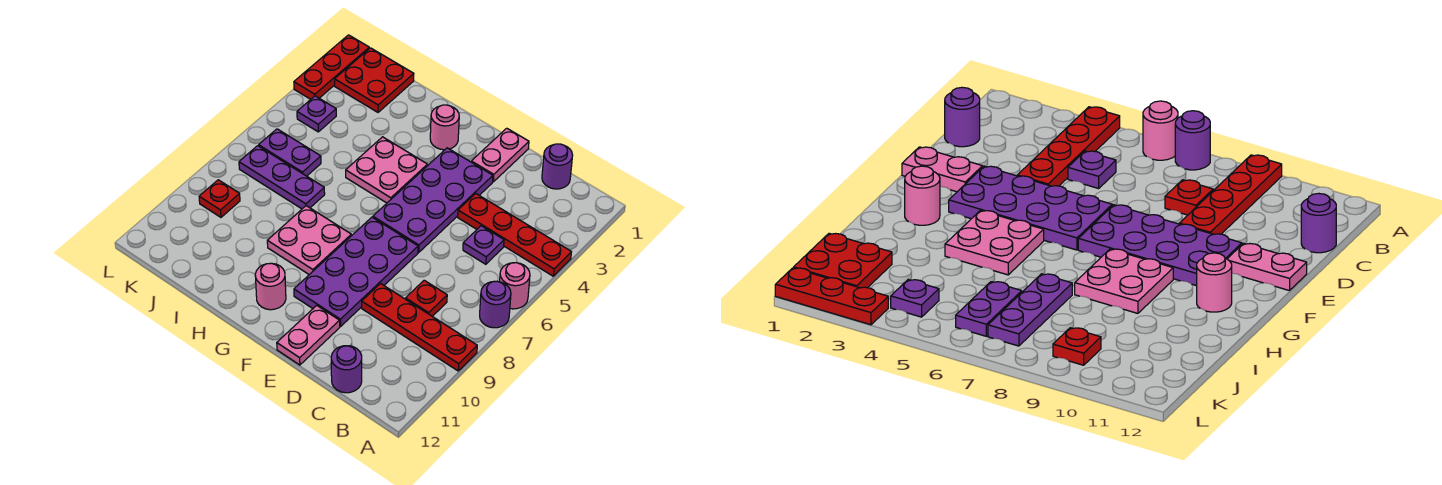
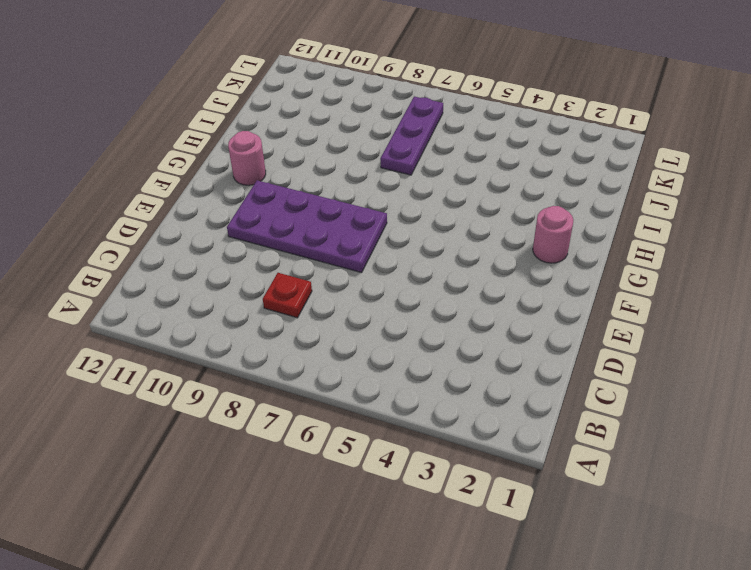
none -> red 1x4 plate [458,194,571,276]
none -> pink 1x1 round brick [500,263,530,309]
none -> purple 1x1 round brick [480,281,511,328]

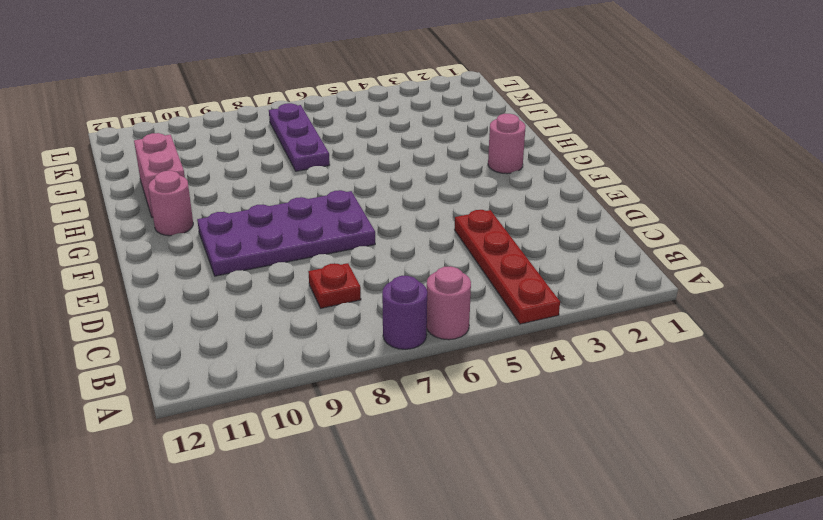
pink 1x2 brick [134,133,185,218] -> none
none -> red 1x4 plate [362,284,477,371]
none -> purple 1x1 round brick [542,144,573,189]
none -> purple 1x1 plate [463,226,504,264]

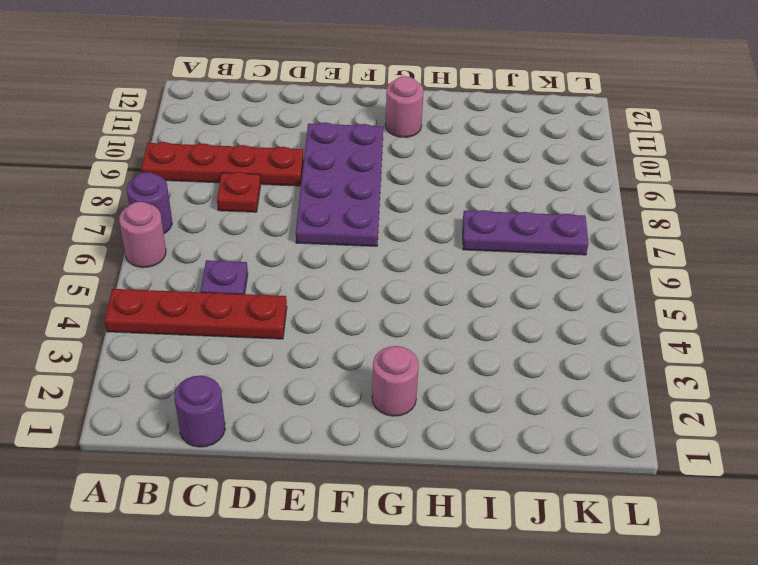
none -> purple 1x1 round brick [331,346,362,393]
none -> pink 1x2 plate [471,128,529,182]
none -> purple 2x4 plate [373,148,493,252]

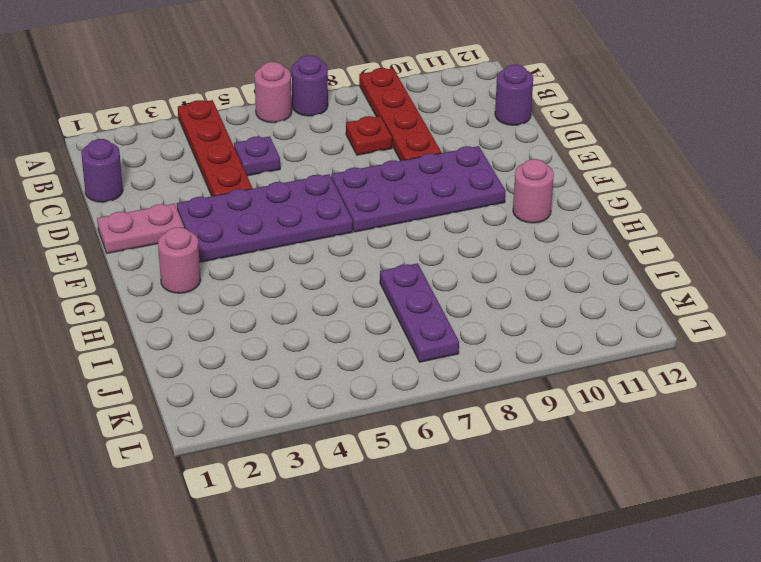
none -> pink 1x2 plate [277,305,340,365]
none -> pink 2x2 plate [346,137,428,203]
none -> pink 2x2 plate [267,206,351,275]

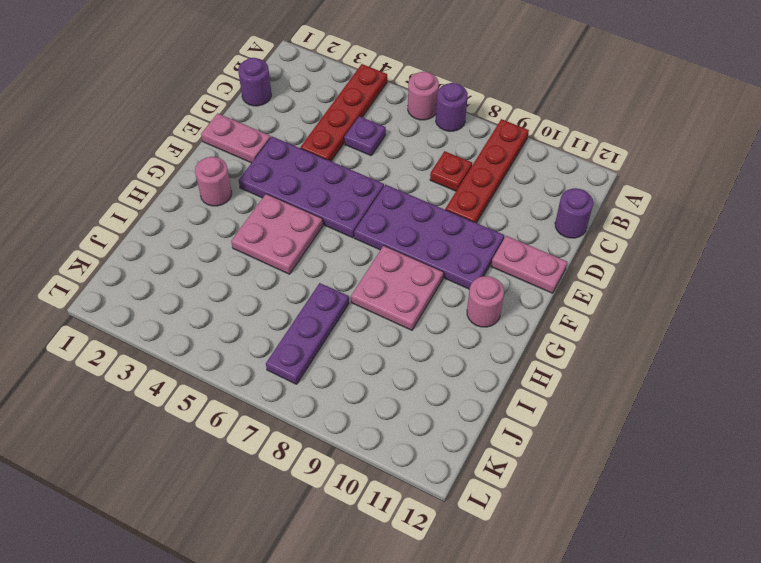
none -> red 2x2 plate [335,48,414,112]
none -> purple 1x2 plate [259,129,321,176]
none -> purple 1x1 plate [297,96,336,132]

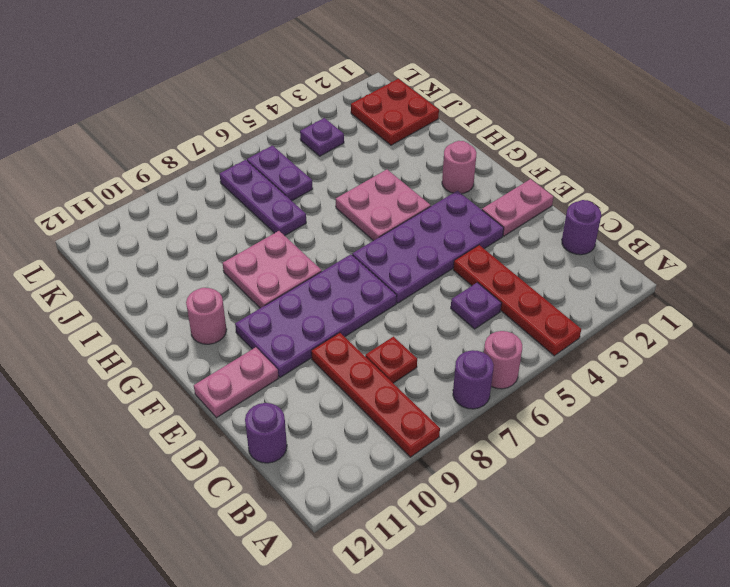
none -> red 1x1 plate [199,180,240,217]
none -> red 1x3 plate [294,35,369,99]

